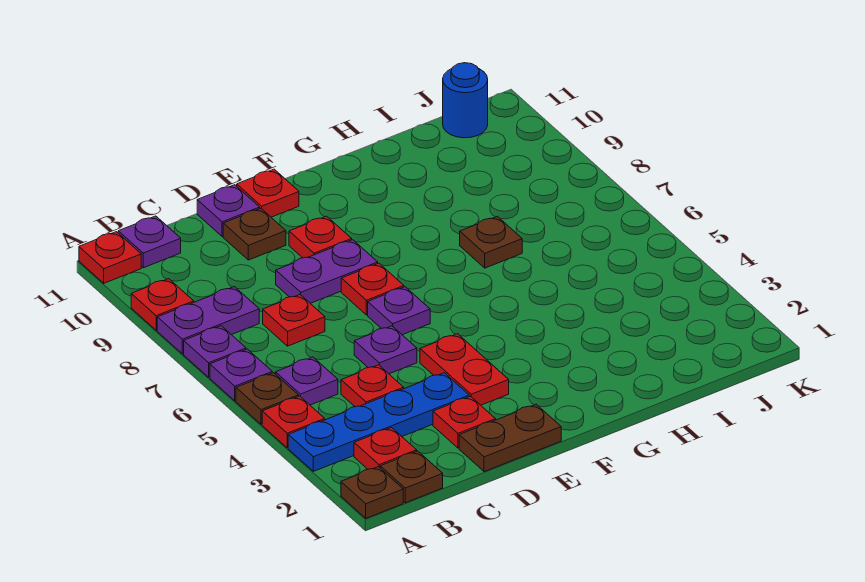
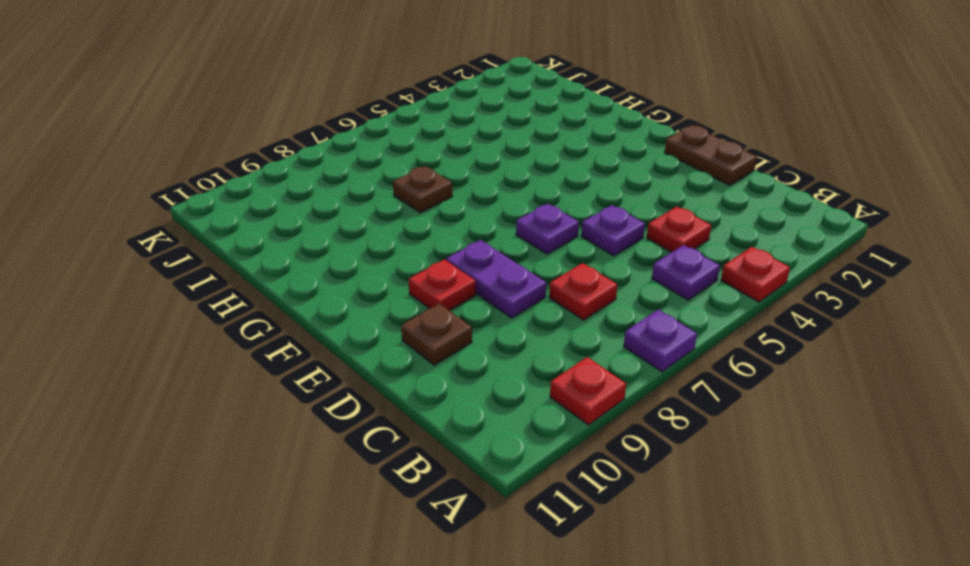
none -> brown 1x1 plate [341,467,403,518]
none -> blue 1x4 plate [288,373,469,471]
none -> brown 1x1 plate [236,373,299,424]

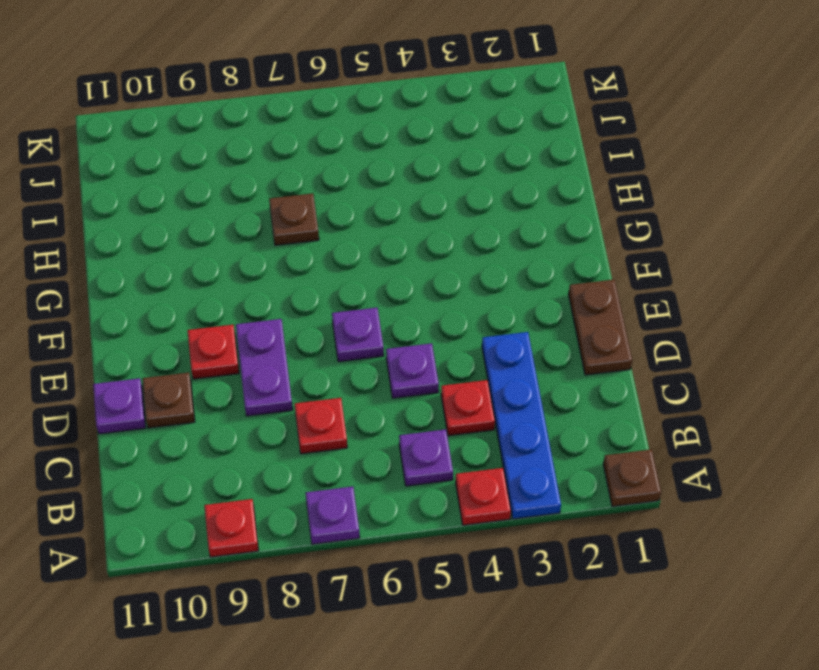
none -> brown 1x1 plate [236,373,299,424]
none -> purple 1x1 plate [210,349,272,401]
none -> purple 1x2 plate [157,287,259,354]

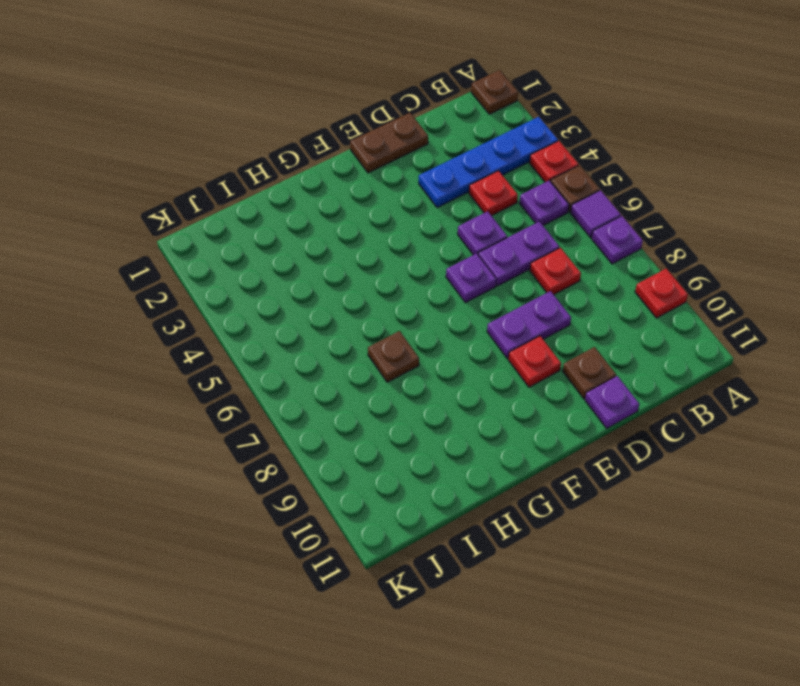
purple 1x1 tile [571,190,621,238] -> purple 1x1 plate [210,349,272,401]
purple 1x2 plate [478,221,559,286] -> purple 1x2 plate moved to [157,287,259,354]
none -> red 1x1 plate [79,232,141,283]
none -> brown 1x1 plate [380,451,443,503]
none -> red 1x1 plate [354,428,417,469]

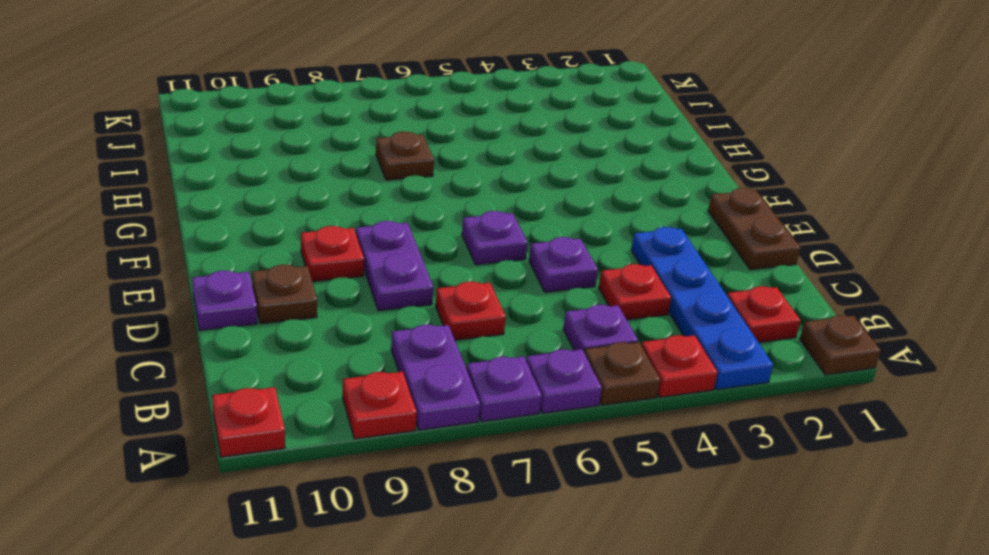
none -> brown 1x1 plate [380,451,443,503]
none -> purple 1x1 plate [118,216,181,268]
none -> red 1x1 plate [433,396,496,448]

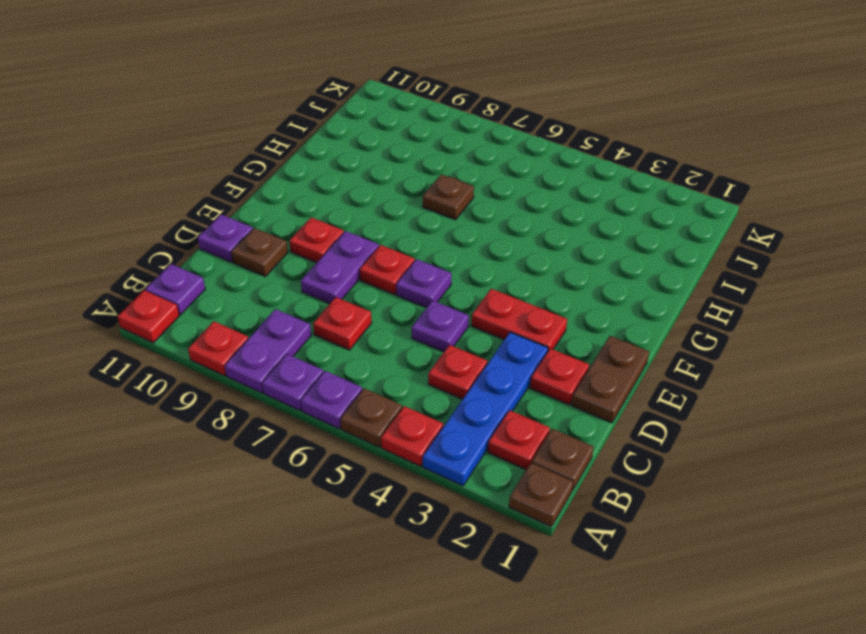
none -> purple 1x1 plate [276,357,338,405]
none -> red 1x1 plate [237,169,299,217]
none -> blue 1x1 round brick [443,63,488,138]

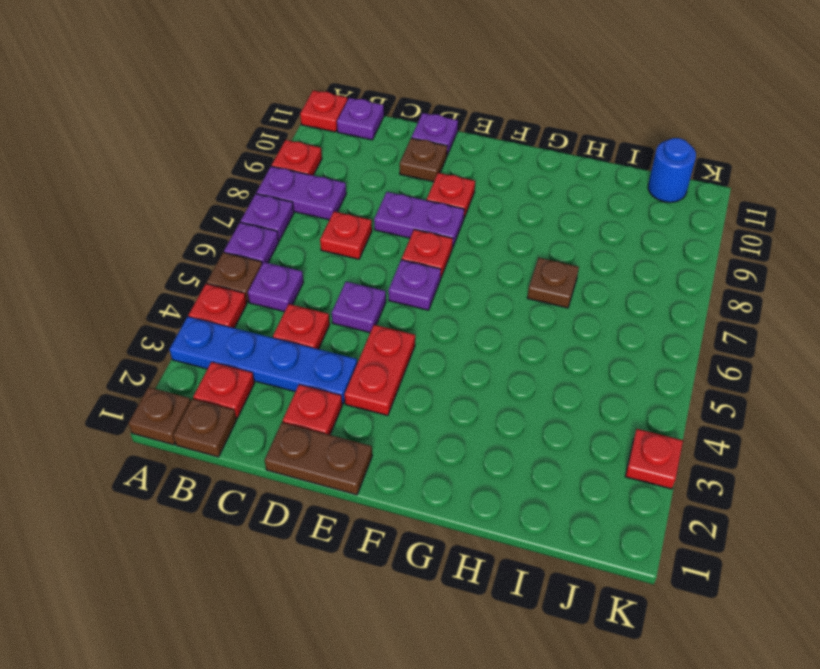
red 1x1 plate [625,429,683,489] -> red 1x1 plate moved to [237,169,299,217]

